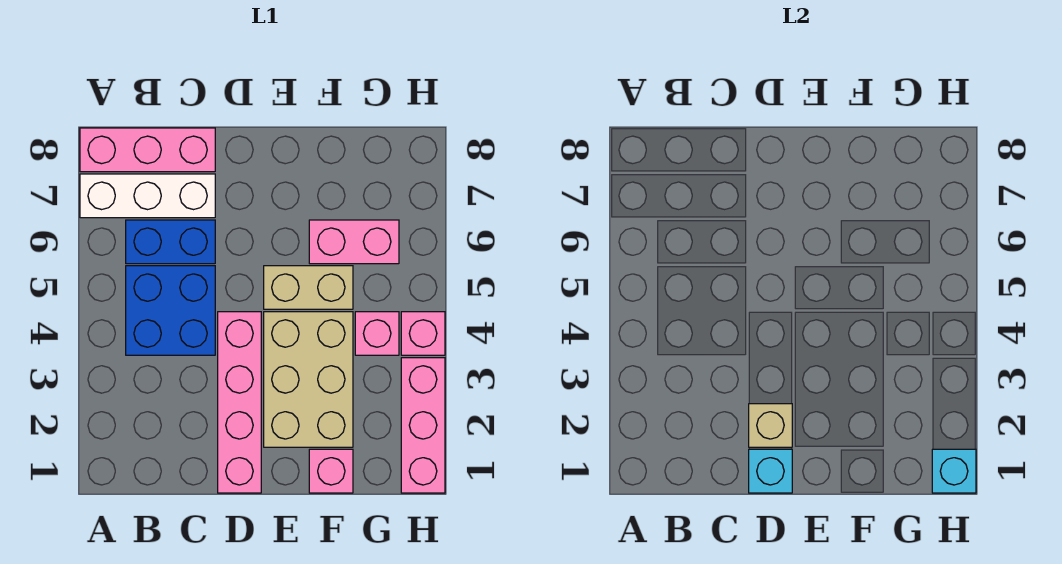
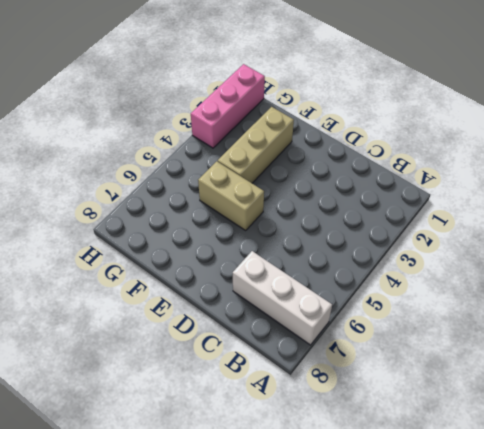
tan 1x3 brick [218,107,294,183] -> tan 2x3 brick [264,312,353,447]
none -> pink 1x3 brick [80,128,215,172]
none -> blue 2x2 brick [126,266,215,355]
none -> blue 1x2 brick [126,220,215,264]

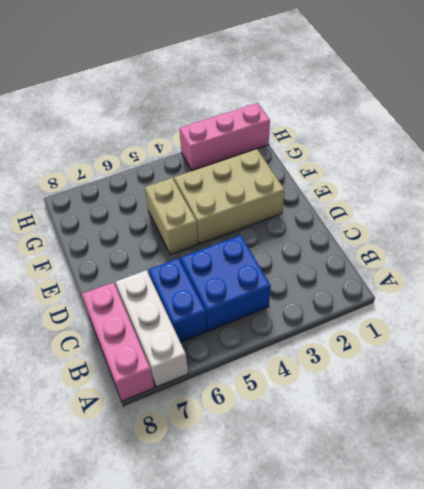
none -> pink 1x4 brick [218,312,261,493]
none -> pink 1x1 brick [309,449,353,493]
none -> pink 1x2 brick [309,220,399,264]

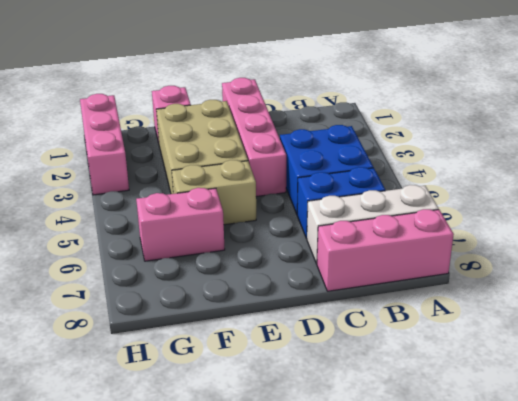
none -> pink 1x1 brick [355,312,399,355]
none -> pink 1x1 brick [401,312,445,355]
none -> cyan 1x1 brick [749,449,792,493]

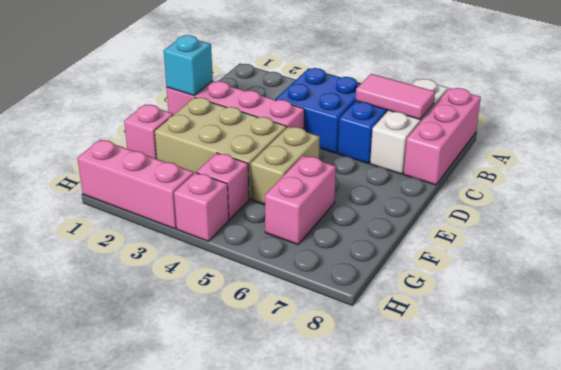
pink 1x2 tile [356,74,435,119] -> none
none -> tan 1x1 brick [749,404,792,447]
none -> cyan 1x1 brick [932,449,976,493]

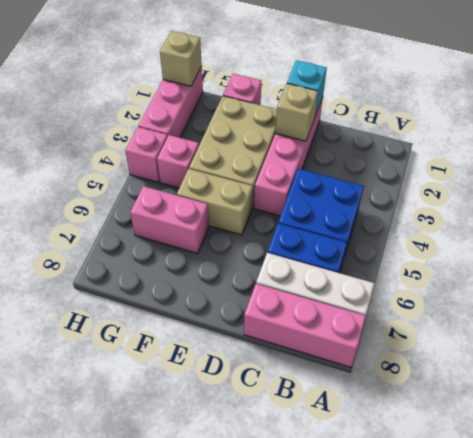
tan 1x1 brick [160,31,202,86] -> cyan 1x1 brick [932,449,976,493]

